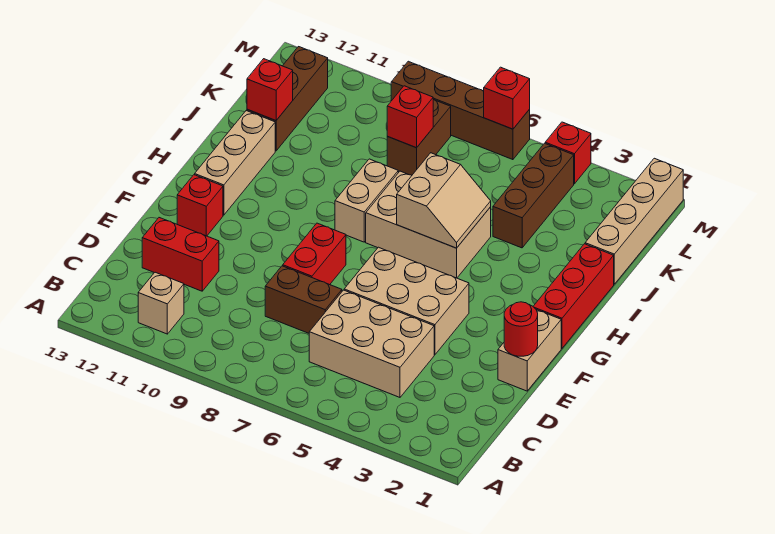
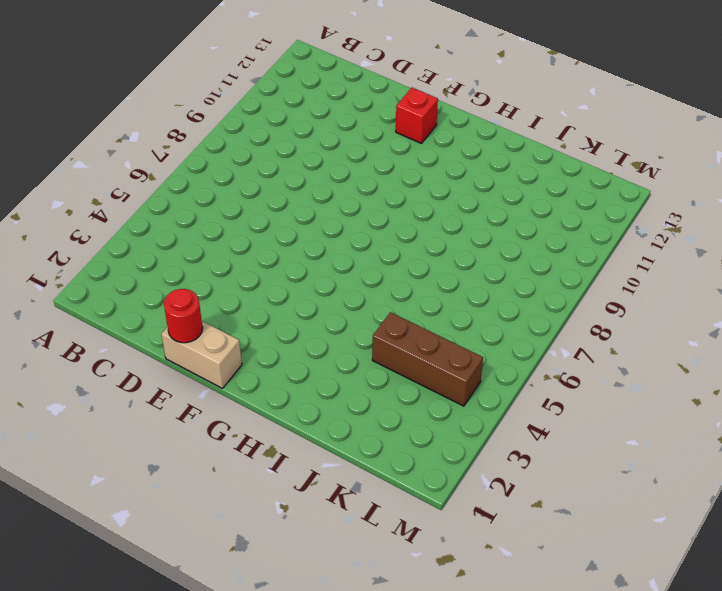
none -> tan 1x1 brick [138,272,184,334]
none -> tan 2x3 brick [309,290,434,397]
none -> brown 1x2 brick [265,266,342,333]

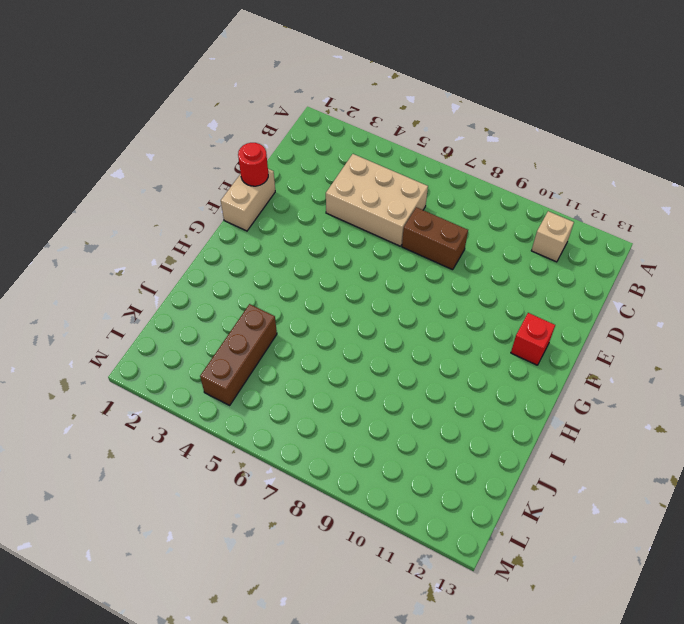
none -> red 1x2 brick [142,218,219,291]
none -> tan 2x3 brick [344,247,469,355]
none -> red 1x2 brick [283,223,346,285]

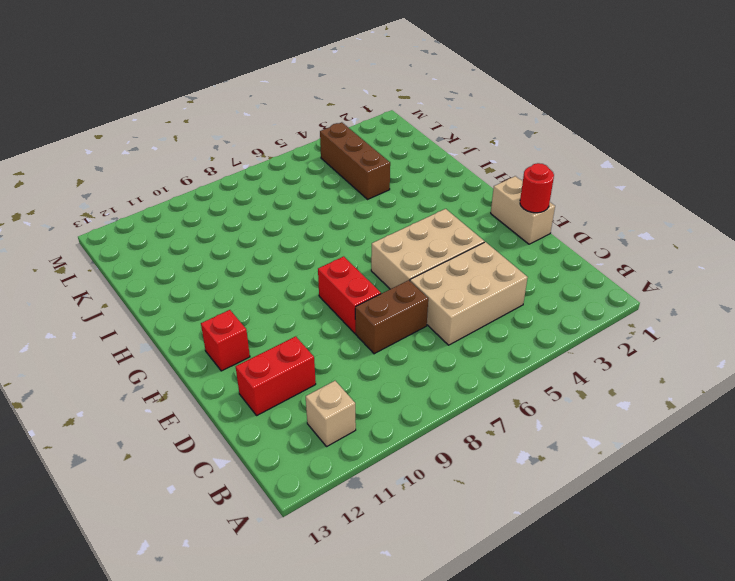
none -> red 1x3 brick [533,244,614,348]
none -> tan 1x3 brick [195,111,275,215]
none -> tan 2x3 brick [366,171,491,278]

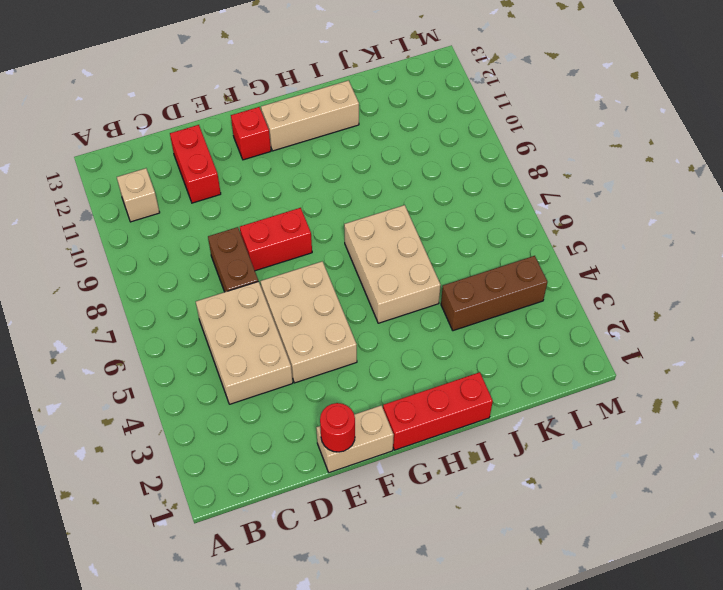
none -> tan 1x2 brick [335,159,398,242]
none -> tan 1x4 brick [585,158,683,284]
none -> brown 1x3 brick [247,47,328,151]

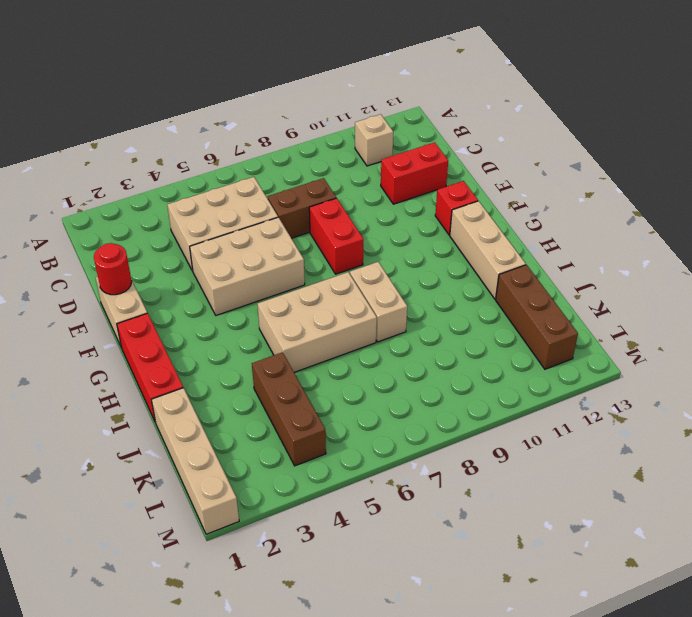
none -> brown 1x2 brick [387,99,451,175]
none -> red 1x1 brick [545,122,591,184]
none -> brown 1x4 brick [391,61,530,160]

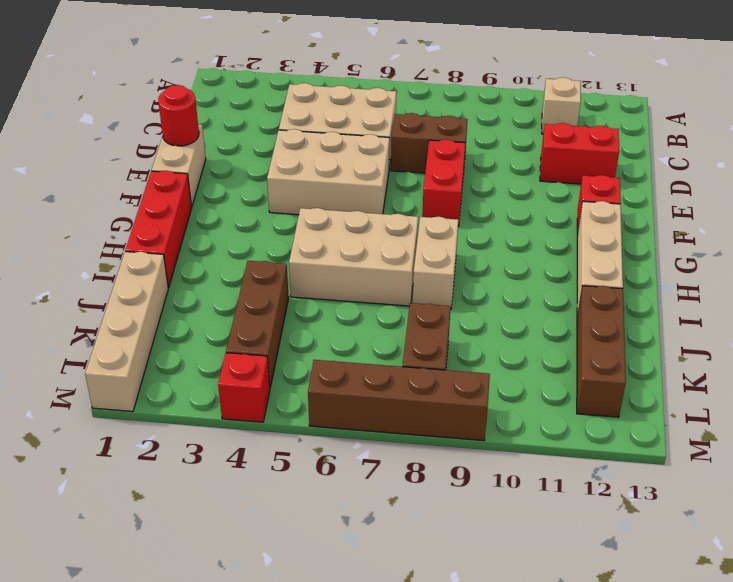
none -> tan 2x2 slope [397,153,491,248]
none -> red 1x1 brick [247,59,293,121]
none -> red 1x1 brick [387,86,433,148]

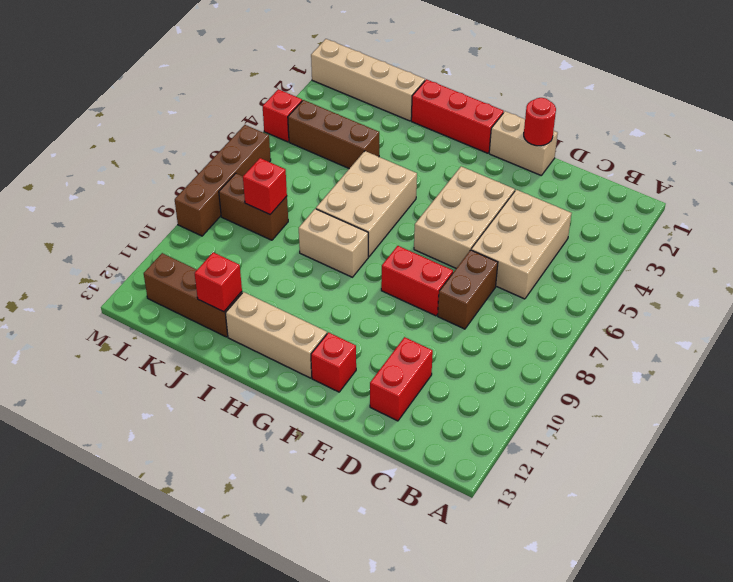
none -> tan 1x1 brick [138,272,184,334]
none -> tan 2x2 slope [397,153,491,248]
none -> red 1x1 brick [484,67,530,129]

